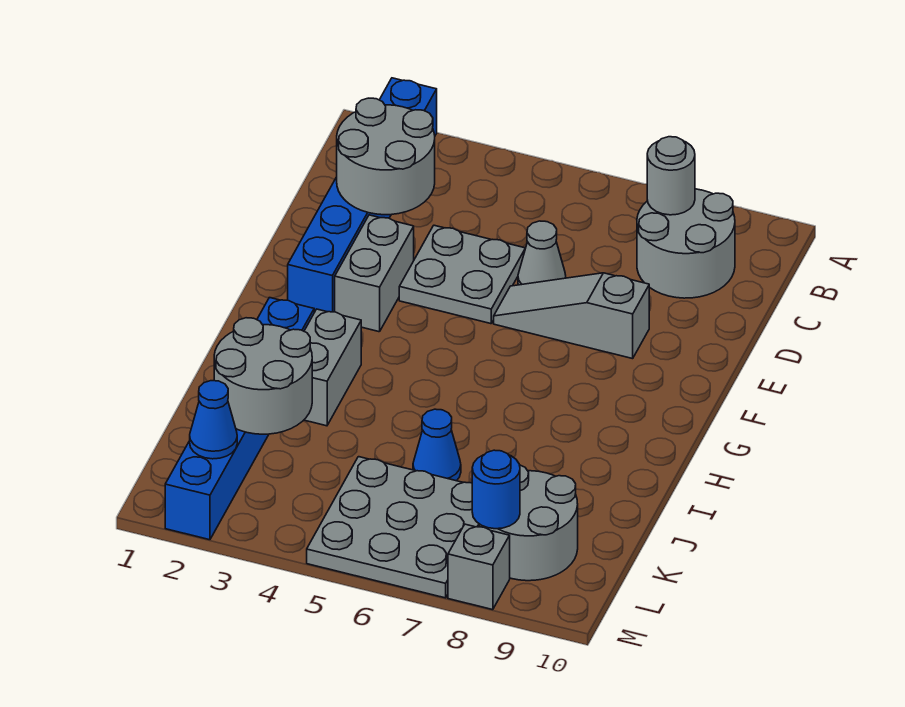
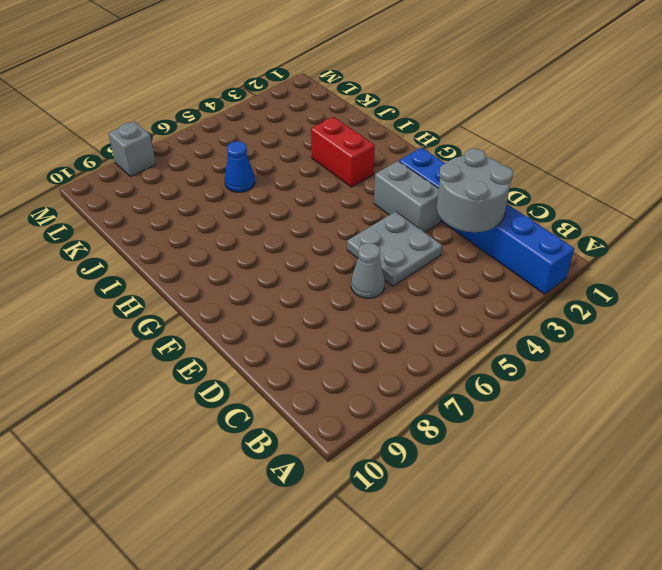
red 1x2 brick [311,117,375,187] -> grey 1x2 brick [304,309,361,426]
none -> grey 2x2 round brick [637,189,735,298]
none -> grey 1x3 slope [494,273,649,359]
none -> blue 1x6 brick [165,298,314,540]

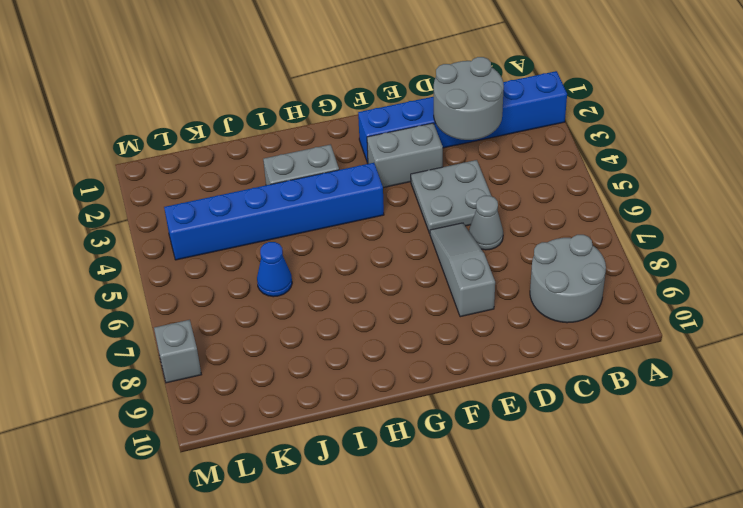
blue 1x6 brick [164,163,384,260] -> blue 1x6 brick moved to [165,298,314,540]
none -> grey 3x3 plate [307,457,480,598]
none -> grey 2x2 round brick [480,465,578,581]
none -> grey 1x1 round brick [647,137,695,215]

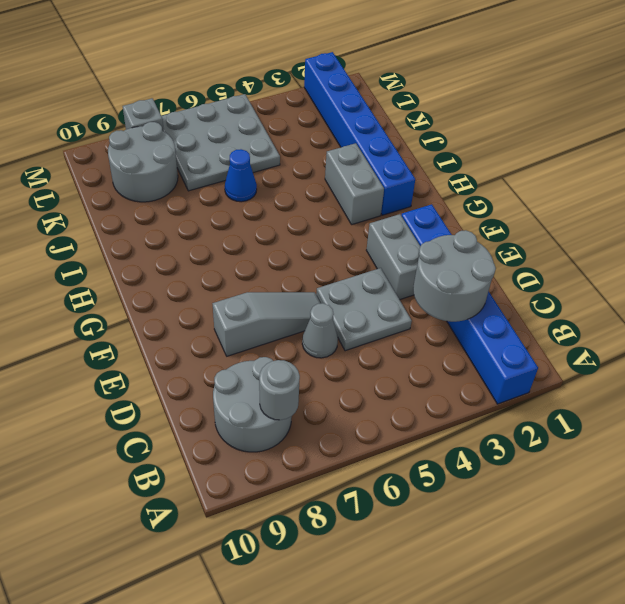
none -> grey 2x2 round brick [214,318,312,434]
none -> blue 1x1 cone [190,381,237,459]
none -> blue 1x1 round brick [472,450,520,529]

